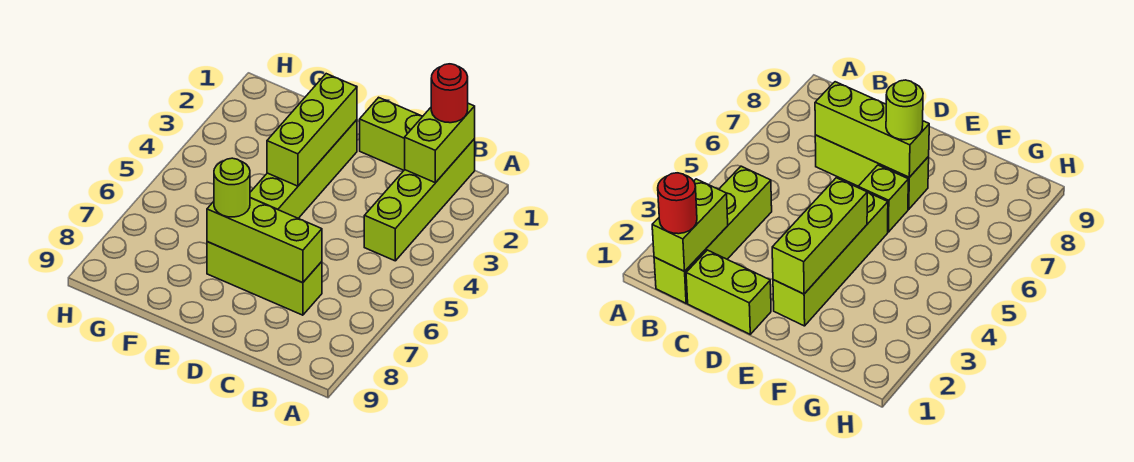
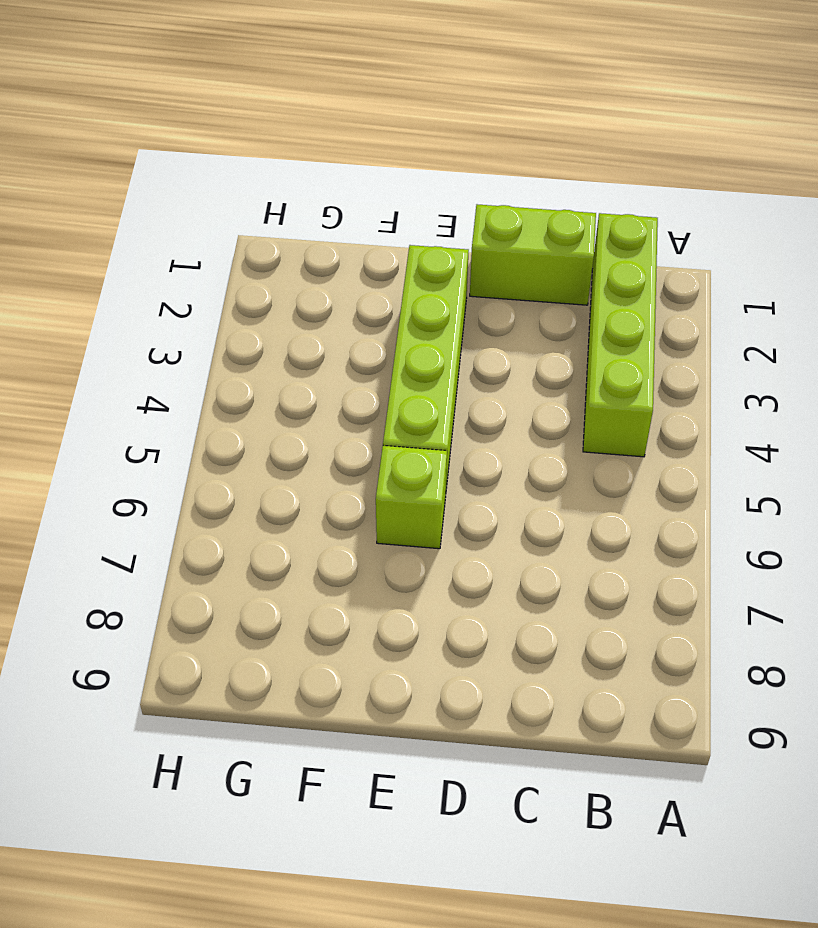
none -> lime 1x3 brick [207,242,322,315]
none -> lime 1x2 brick [405,103,475,183]

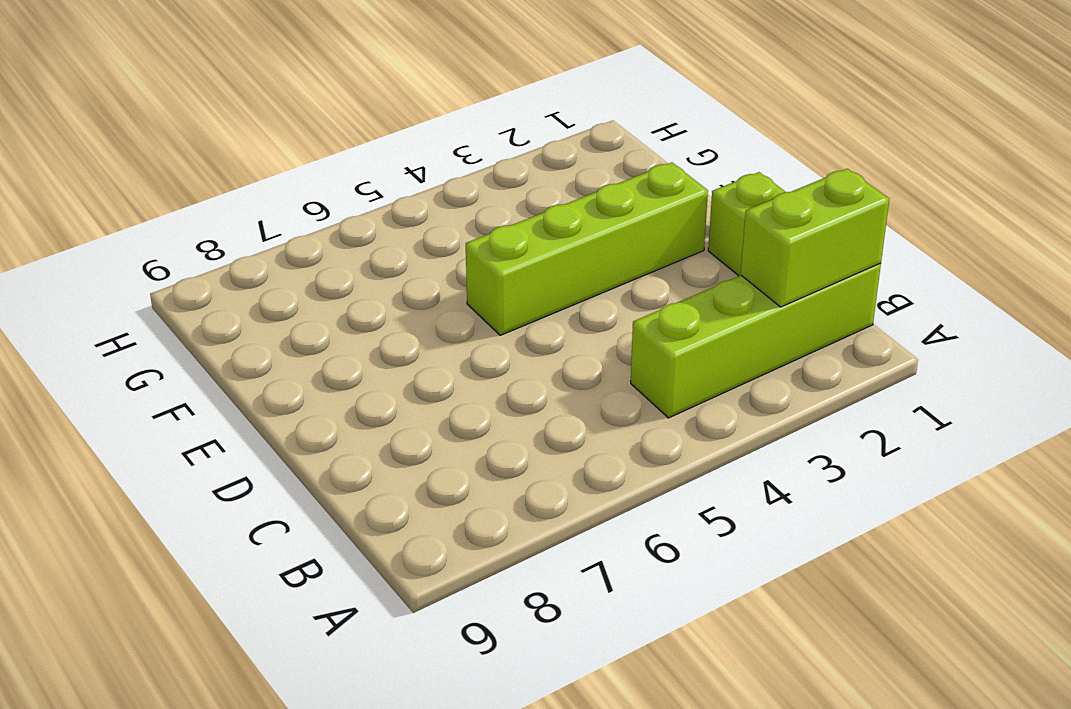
none -> lime 1x3 brick [207,242,322,315]
none -> lime 1x1 brick [858,165,908,232]

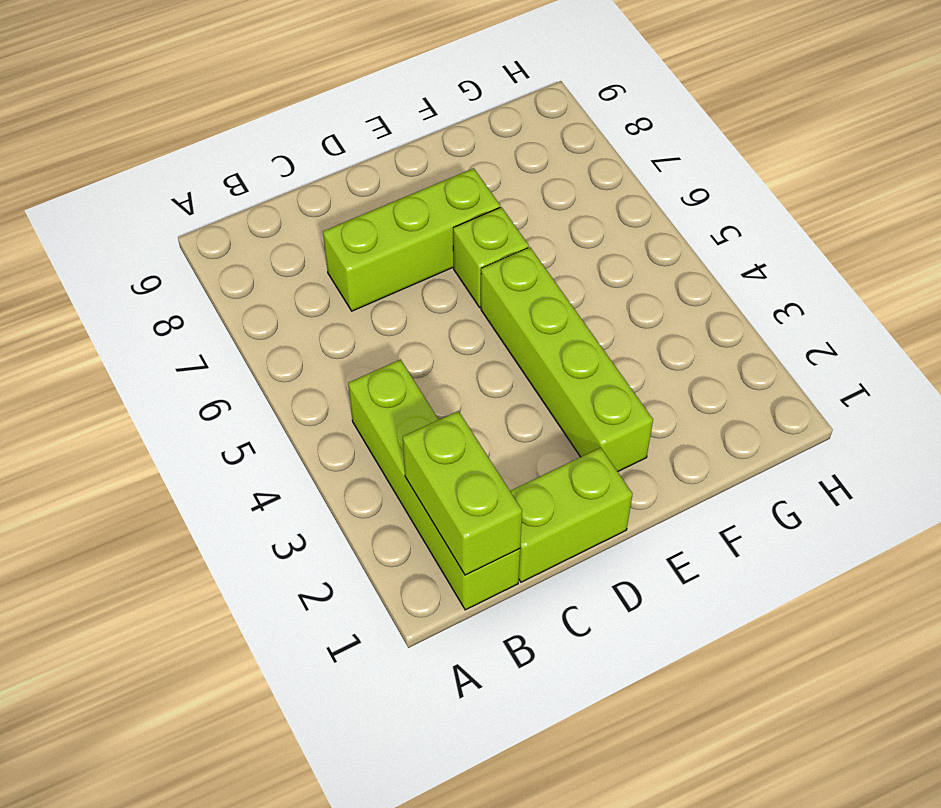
none -> lime 1x3 brick [207,198,322,283]
none -> lime 1x3 brick [267,74,357,186]

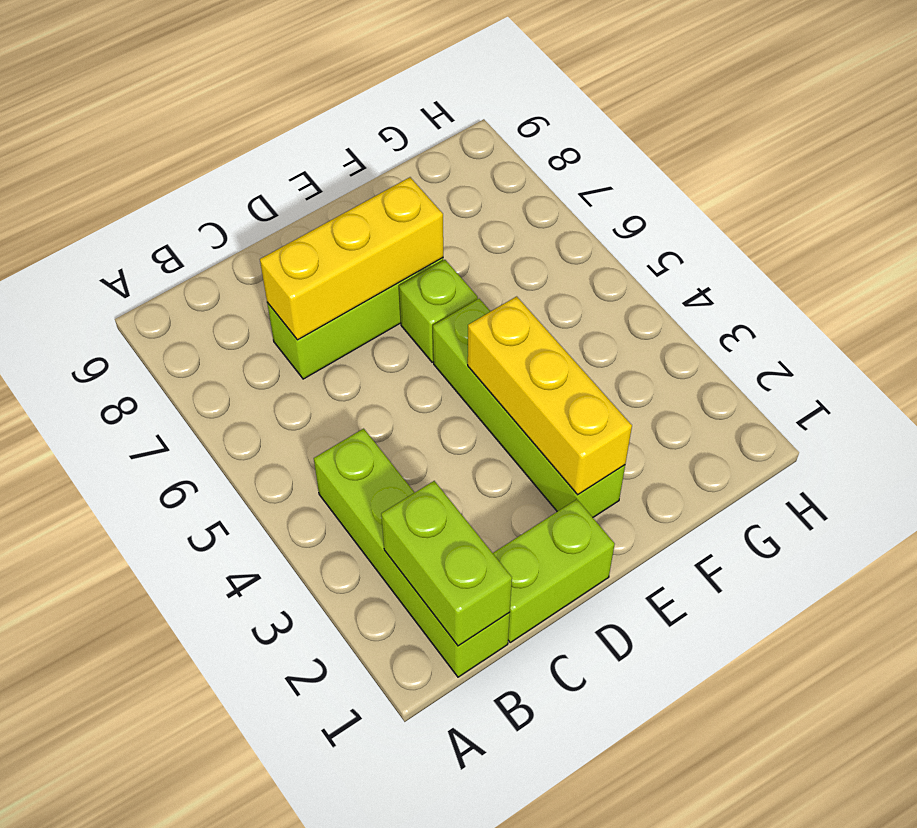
yellow 1x3 brick [260,177,443,340] -> lime 1x3 brick [207,198,322,283]
yellow 1x3 brick [468,296,632,495] -> lime 1x3 brick [267,74,357,186]
none -> red 1x1 round brick [431,64,468,123]
none -> lime 1x1 round brick [214,158,250,217]

